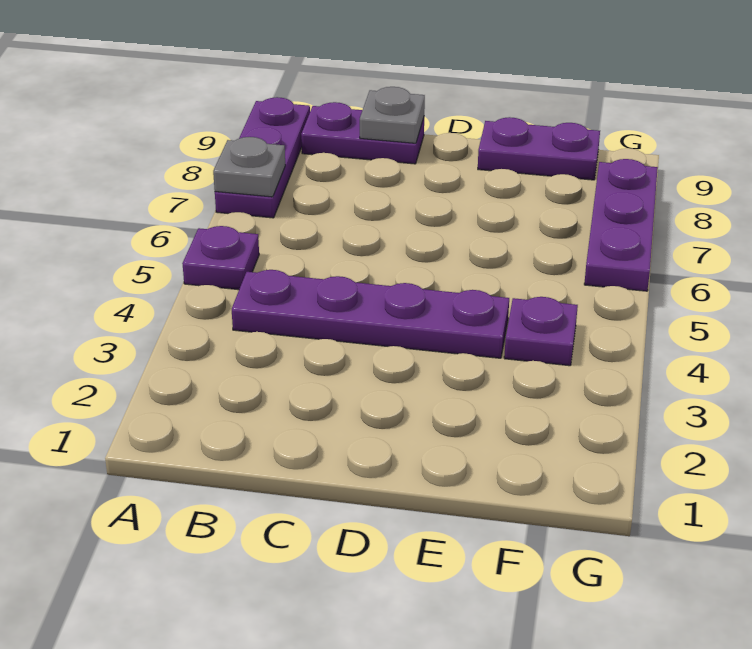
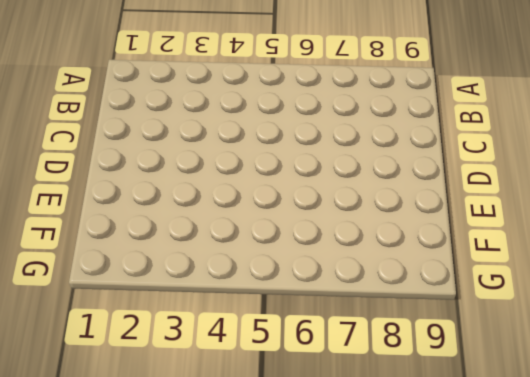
none -> purple 1x1 plate [182,226,259,290]
none -> purple 1x3 plate [215,97,310,218]

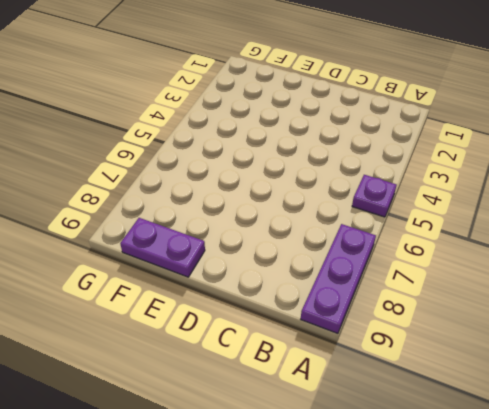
none -> purple 1x4 plate [232,270,509,358]
none -> purple 1x2 plate [301,102,424,164]

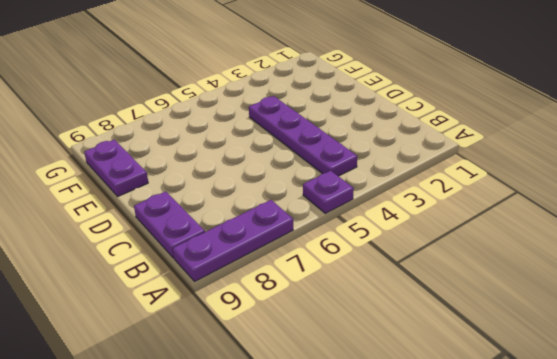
none -> purple 1x1 plate [504,297,578,366]
none -> purple 1x3 plate [584,159,658,291]

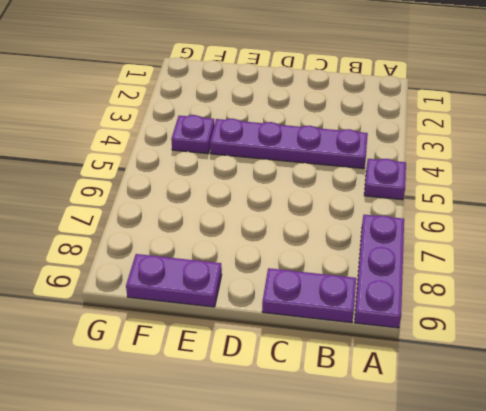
none -> purple 1x3 plate [584,159,658,291]
none -> grey 1x1 plate [213,137,285,197]

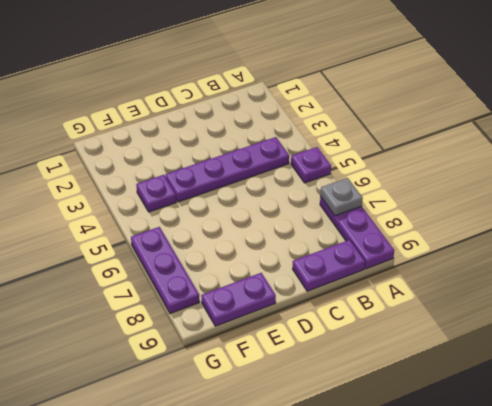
none -> grey 1x1 plate [360,87,425,143]

